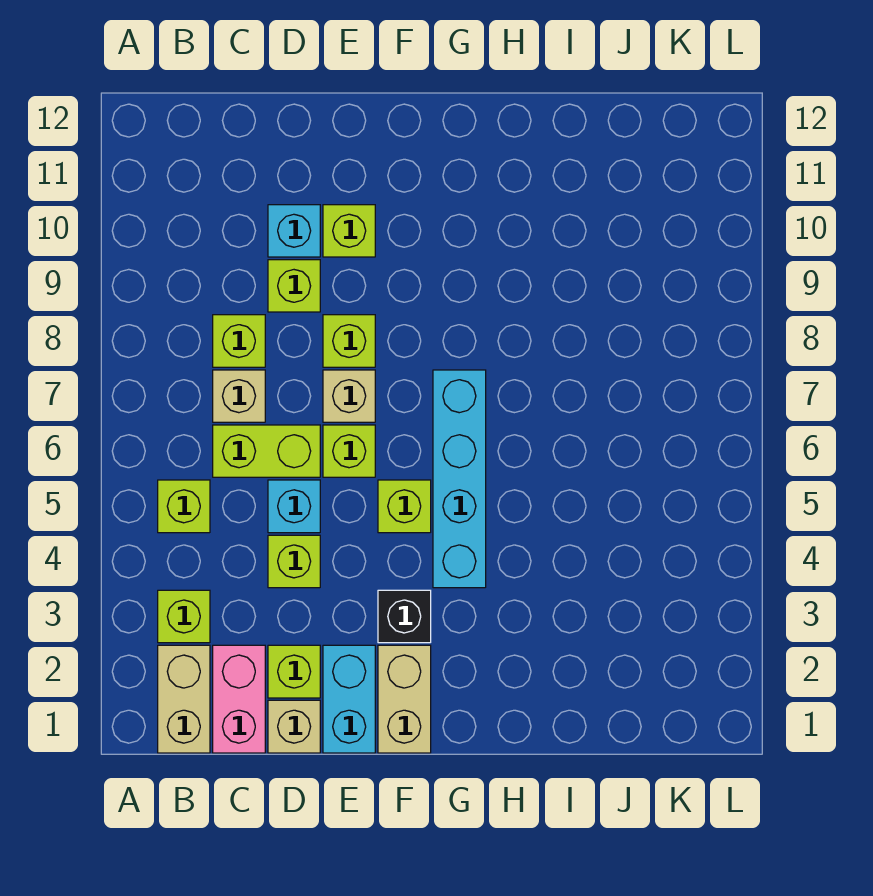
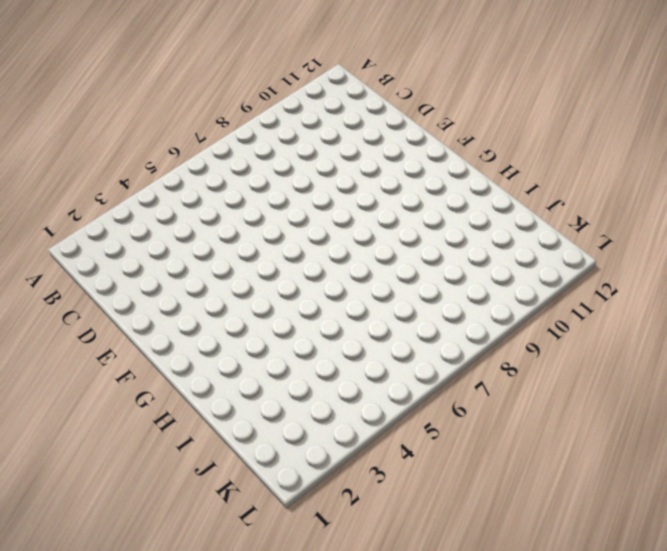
none -> tan 1x2 brick [158,645,210,753]
none -> lime 1x1 brick [158,590,210,643]
none -> lime 1x1 brick [158,480,210,533]

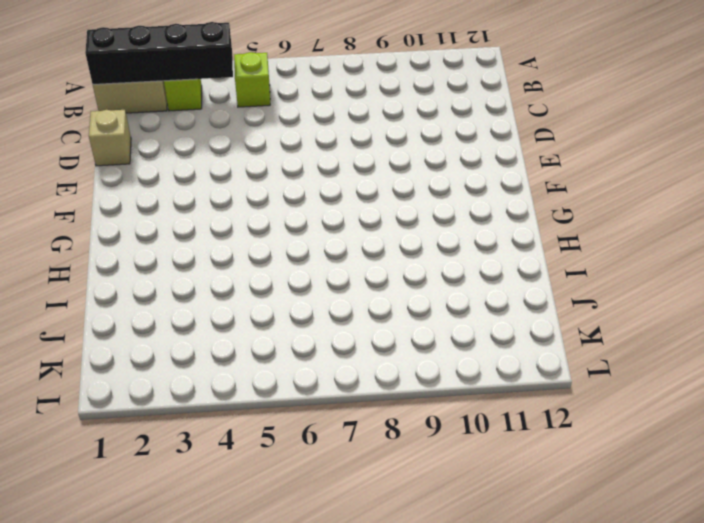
black 1x4 brick [85,22,233,85] -> none
none -> pink 1x2 brick [213,645,265,753]
none -> lime 1x2 brick [213,425,320,477]
none -> tan 1x1 brick [213,370,265,422]

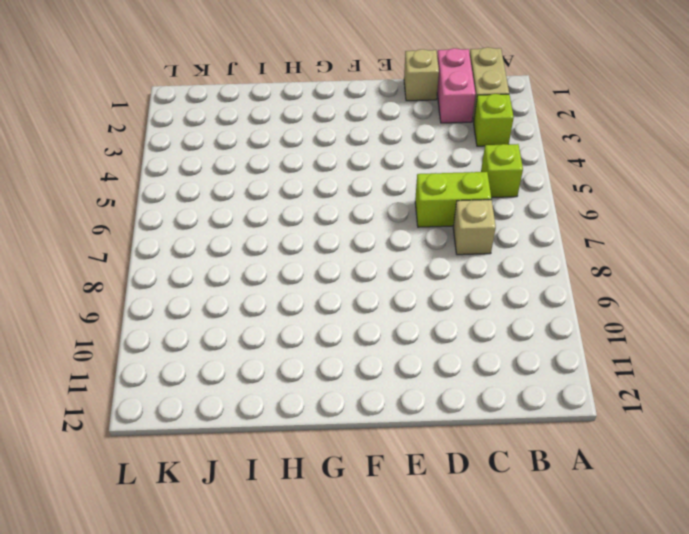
none -> lime 1x1 brick [213,315,265,367]
none -> lime 1x1 brick [268,645,320,698]
none -> lime 1x1 brick [268,535,320,588]

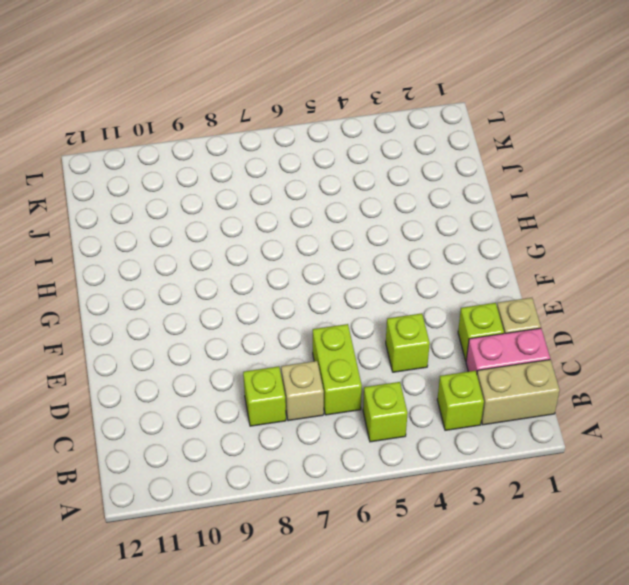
none -> cyan 1x1 brick [268,480,320,533]
none -> lime 1x1 brick [268,260,320,312]
none -> cyan 1x1 brick [268,205,320,257]

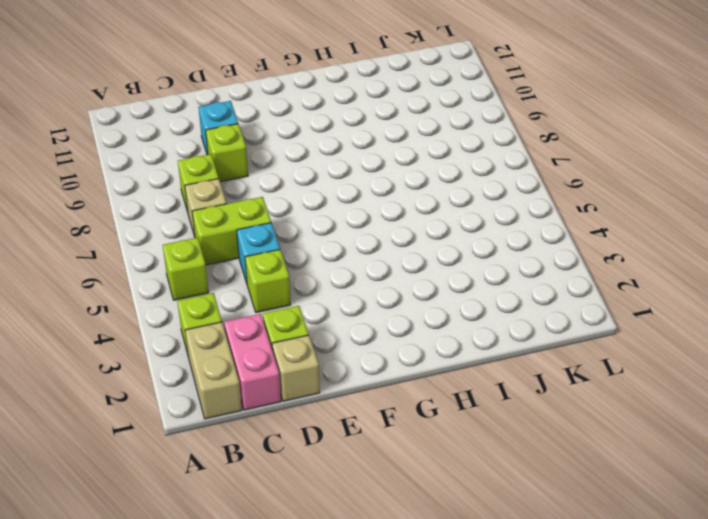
none -> cyan 1x2 brick [323,645,375,753]
none -> lime 1x1 brick [323,425,375,477]
none -> tan 1x1 brick [323,370,375,422]

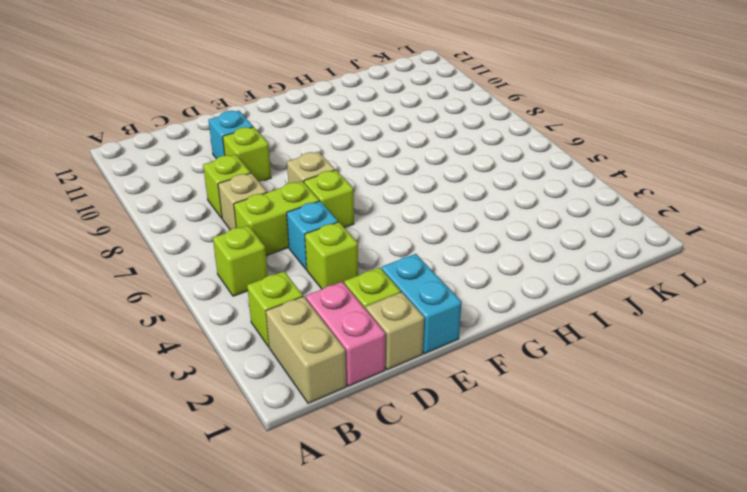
none -> lime 1x1 brick [323,315,375,367]
none -> lime 1x1 brick [323,205,375,257]
none -> tan 1x2 brick [378,645,431,753]

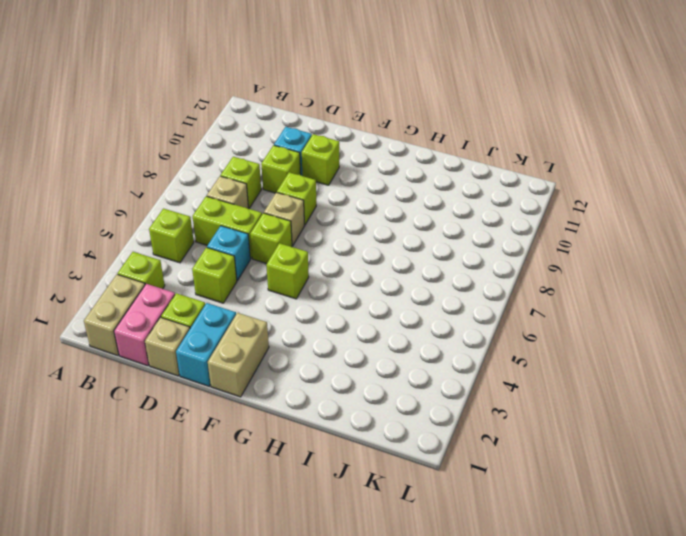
none -> black 1x1 brick [378,590,431,643]
none -> cyan 1x4 brick [433,370,486,588]

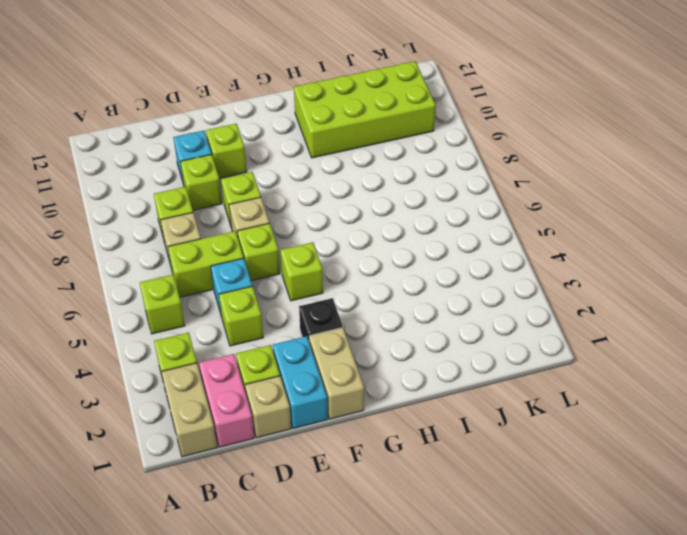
lime 2x4 brick [294,61,436,158] -> none
none -> cyan 1x4 brick [433,370,486,588]

